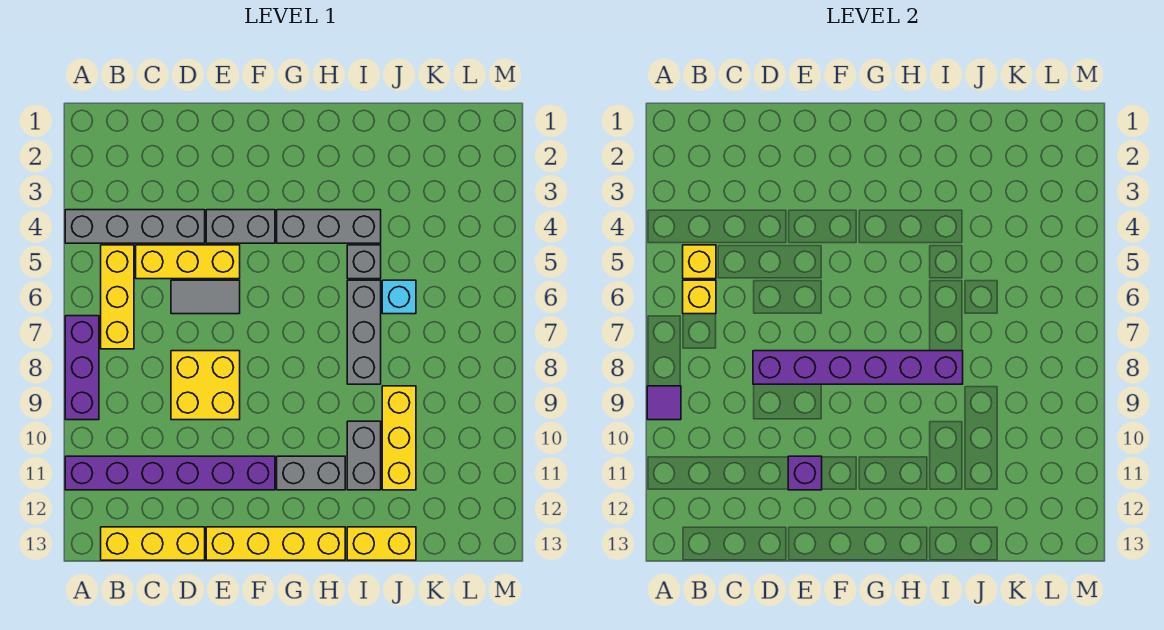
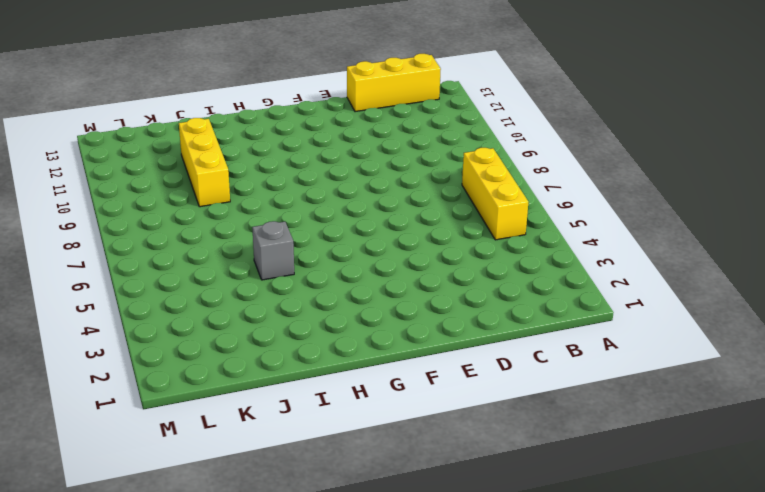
none -> grey 1x4 brick [65,210,205,243]
none -> purple 1x3 brick [65,316,99,420]
none -> purple 1x6 brick [65,456,275,490]

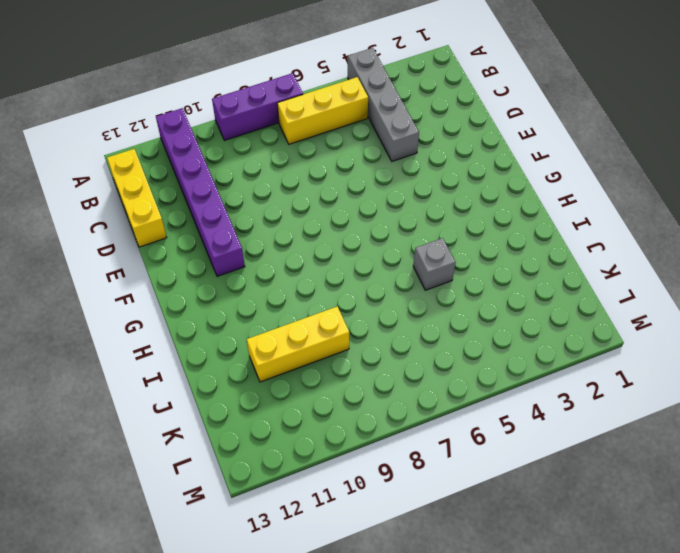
none -> yellow 1x3 brick [136,245,240,279]
none -> grey 1x2 tile [171,280,240,314]
none -> yellow 2x2 brick [171,351,240,420]

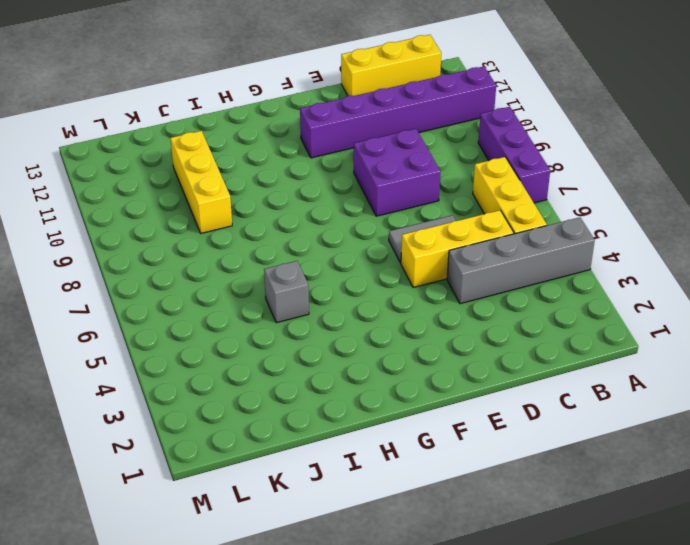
purple 2x2 brick [354,129,440,216] -> yellow 2x2 brick [171,351,240,420]
none -> grey 1x2 brick [206,210,275,243]
none -> yellow 1x4 brick [206,527,345,560]
none -> grey 1x3 brick [277,210,381,243]

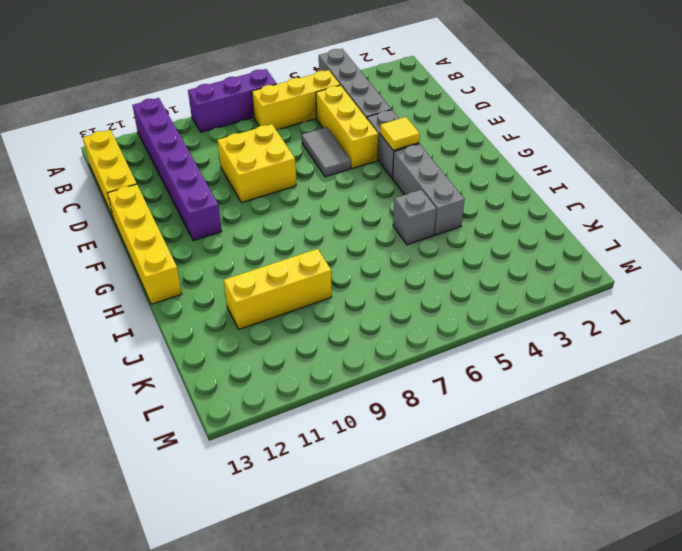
yellow 1x1 tile [380,117,420,150] -> none
none -> grey 1x2 brick [277,456,345,490]
none -> grey 1x3 brick [347,280,381,384]
none -> grey 1x2 brick [347,421,381,490]

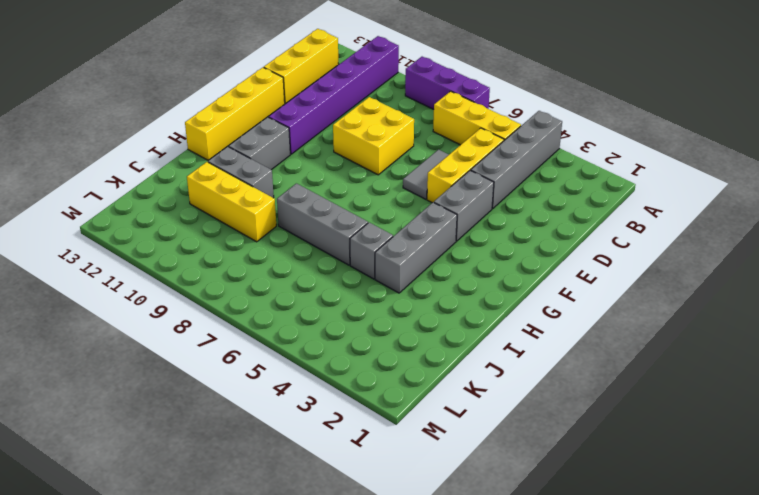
none -> yellow 1x2 brick [347,527,416,560]
none -> cyan 1x1 brick [382,280,416,314]
none -> purple 1x1 tile [647,386,681,420]

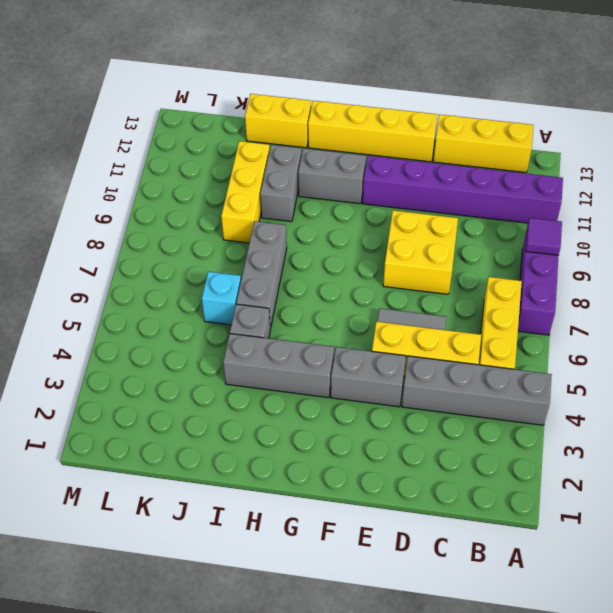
none -> yellow 1x1 brick [683,245,716,279]
none -> yellow 1x1 brick [683,280,716,314]
none -> purple 1x6 brick [753,351,963,384]

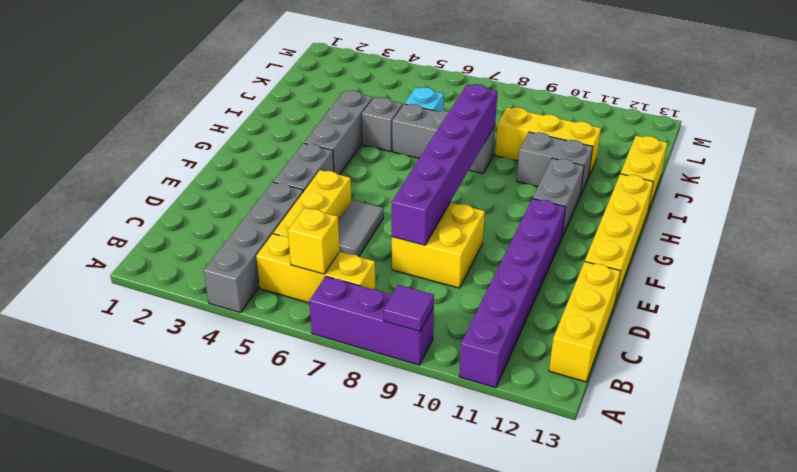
none -> yellow 1x1 brick [683,245,716,279]
none -> purple 1x1 brick [788,456,822,490]

